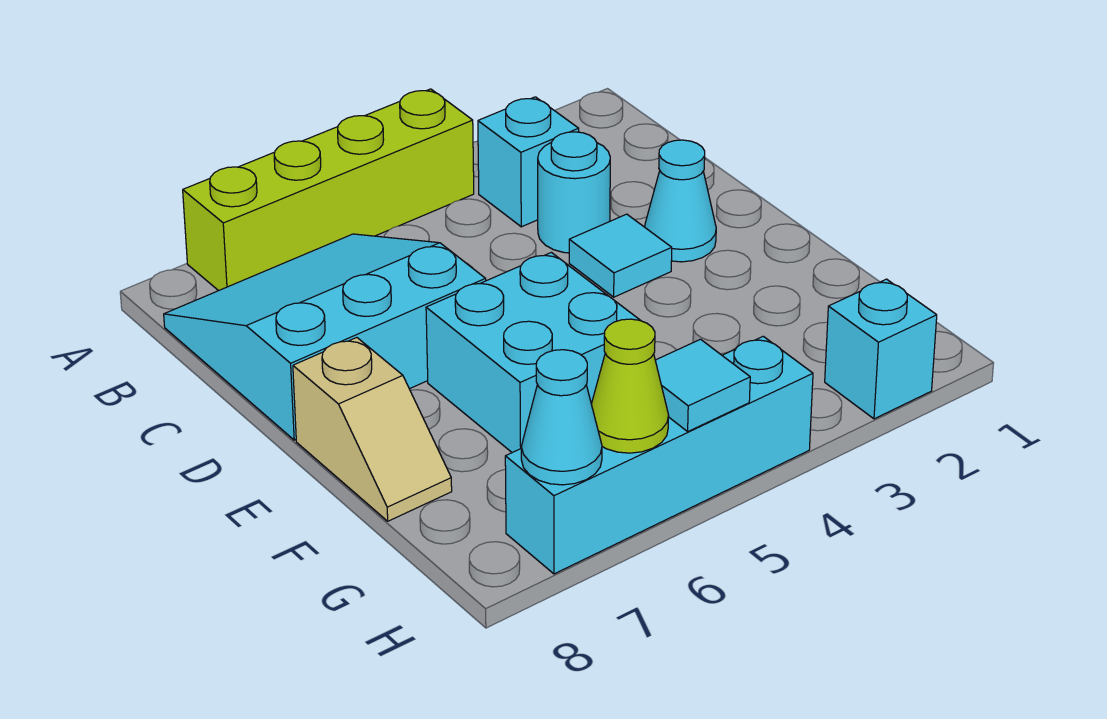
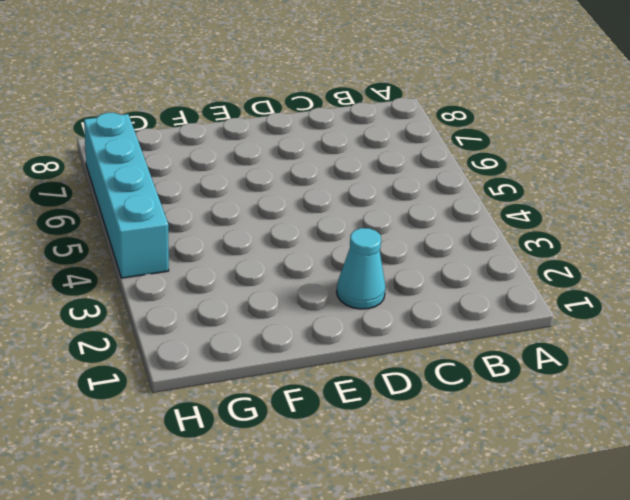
none -> lime 1x4 brick [183,89,474,291]
none -> cyan 1x1 brick [478,97,579,227]
none -> cyan 3x3 slope [164,234,486,440]

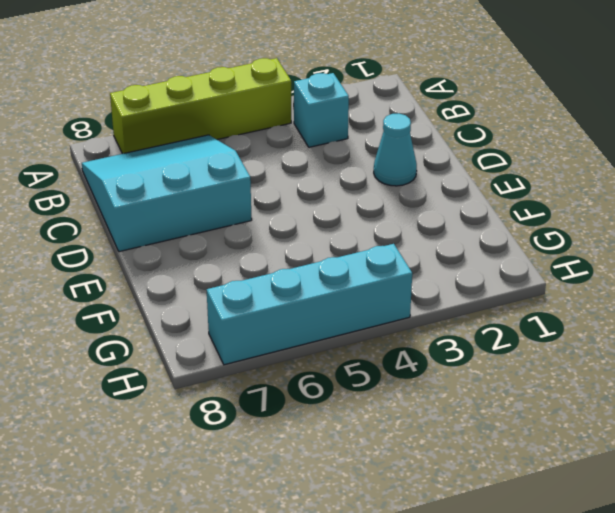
none -> cyan 1x1 round brick [538,132,610,253]
none -> cyan 1x1 tile [569,214,672,297]
none -> cyan 2x2 brick [426,252,641,453]

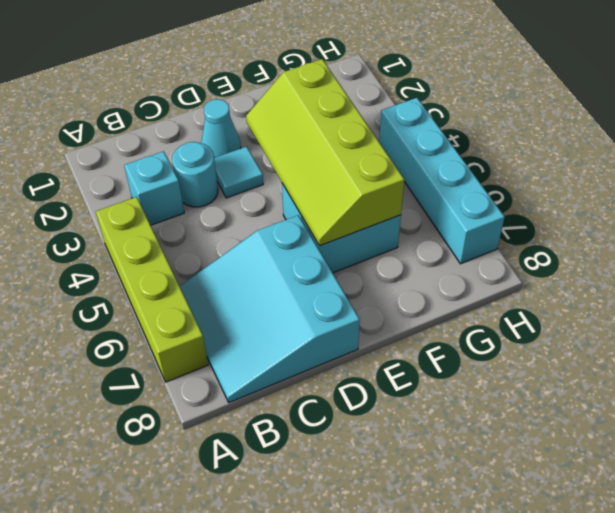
lime 2x4 slope [246,59,404,246] -> none
none -> tan 1x2 slope [293,338,452,521]
none -> cyan 1x1 brick [825,279,937,419]
none -> cyan 1x1 tile [655,339,750,431]

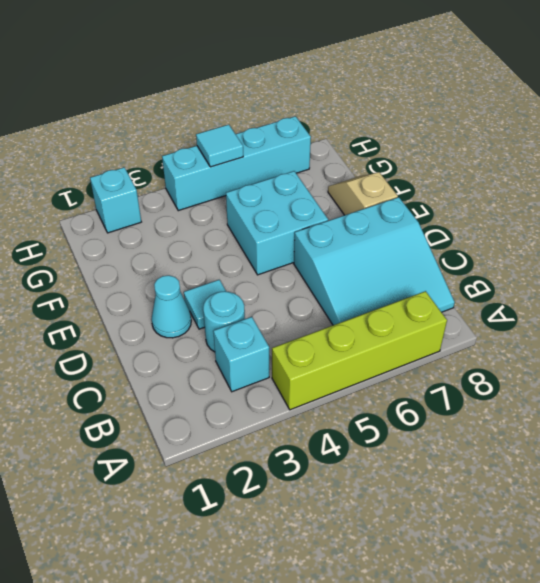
none -> lime 1x1 cone [591,319,669,453]
none -> cyan 1x1 cone [521,350,602,485]

